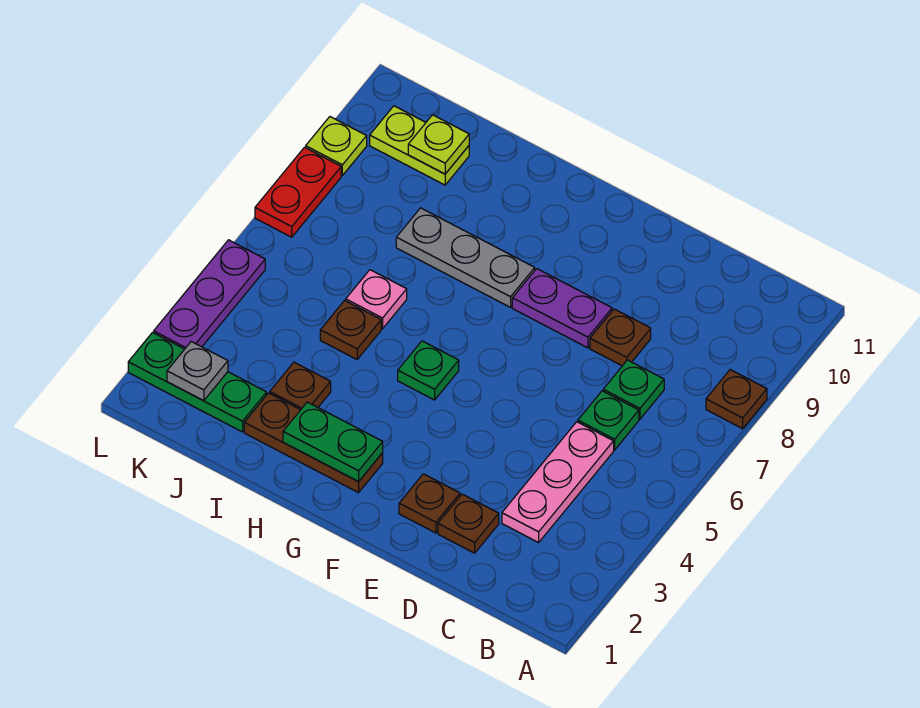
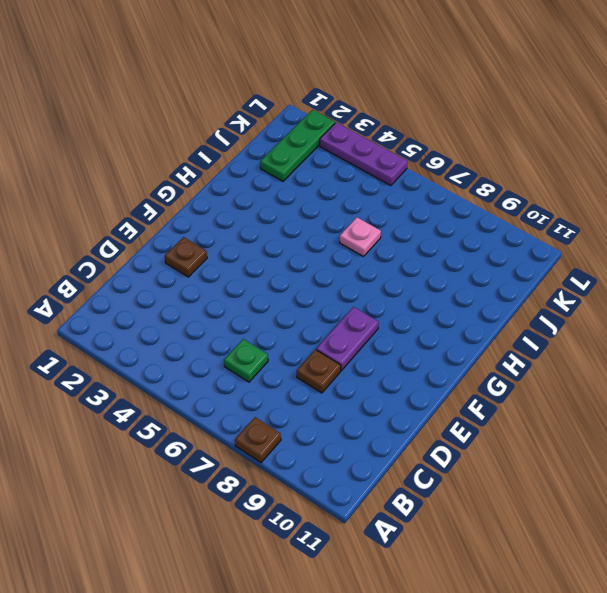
none -> pink 1x3 plate [502,422,614,542]
none -> green 1x1 plate [603,360,664,419]
none -> brown 1x1 plate [438,494,499,553]

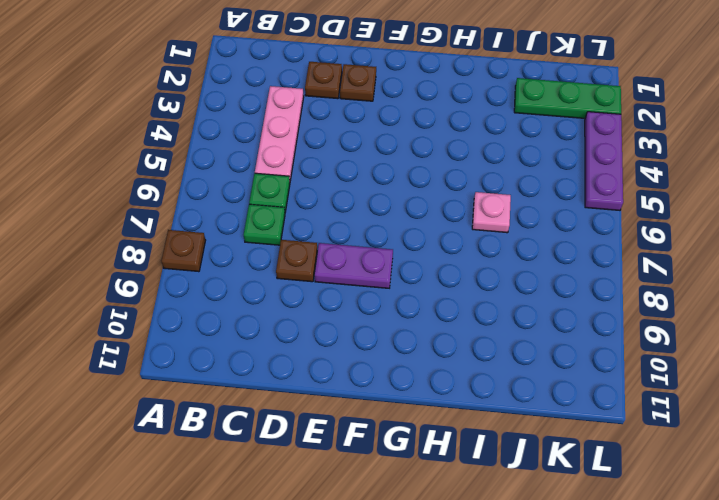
none -> brown 1x3 plate [244,393,383,493]
none -> green 1x1 plate [398,341,459,400]
none -> grey 1x3 plate [396,208,535,307]

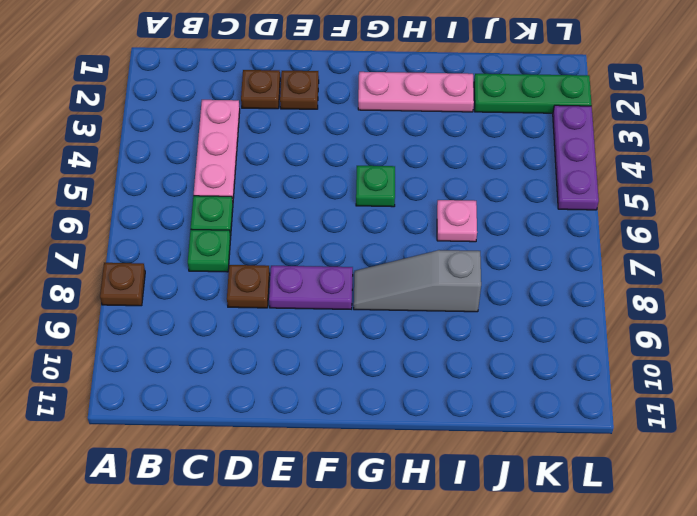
pink 1x3 plate [358,72,474,112] -> brown 1x3 plate [244,393,383,493]
grey 1x3 slope [354,250,481,312] -> grey 1x3 plate [396,208,535,307]
none -> brown 1x1 plate [270,362,331,410]
none -> brown 1x1 plate [320,301,381,359]
none -> lime 1x2 plate [370,106,469,185]

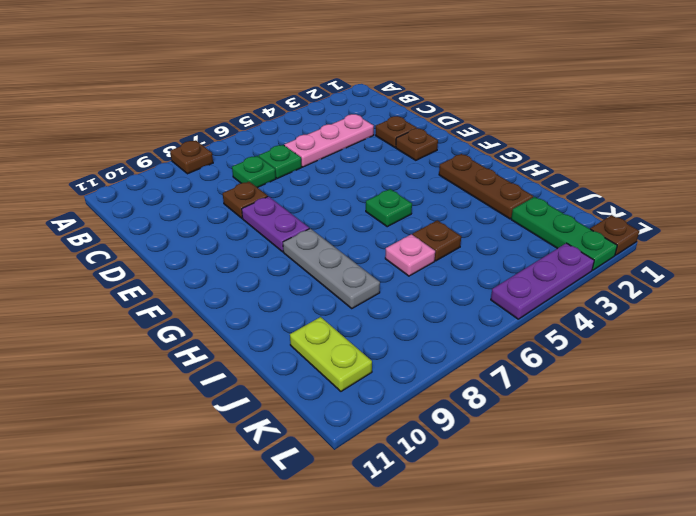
brown 1x1 plate [590,215,639,255] -> brown 1x1 plate moved to [270,362,331,410]
none -> red 1x2 plate [255,147,341,237]
none -> lime 1x1 plate [306,117,367,175]
none -> green 1x2 plate [283,402,383,482]

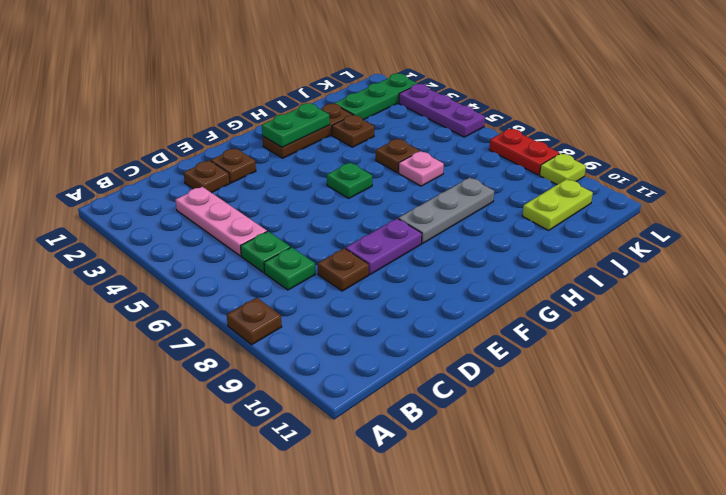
none -> lime 1x1 plate [408,115,469,174]
none -> grey 1x1 plate [167,342,228,401]

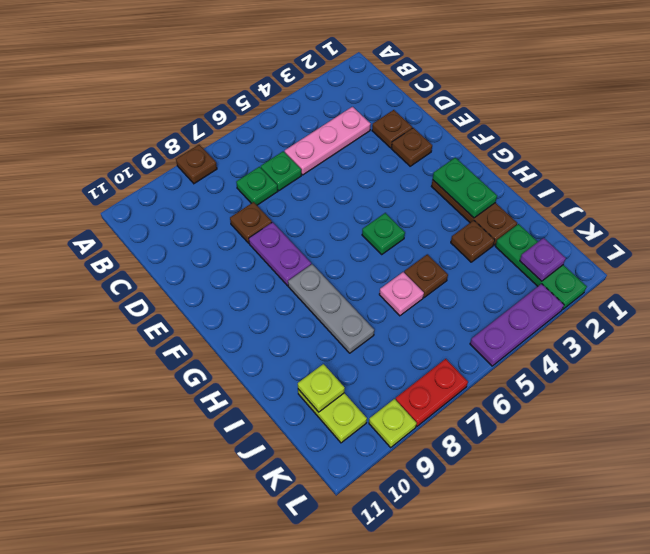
purple 1x1 plate [520,238,566,281] -> grey 1x1 plate [167,342,228,401]

